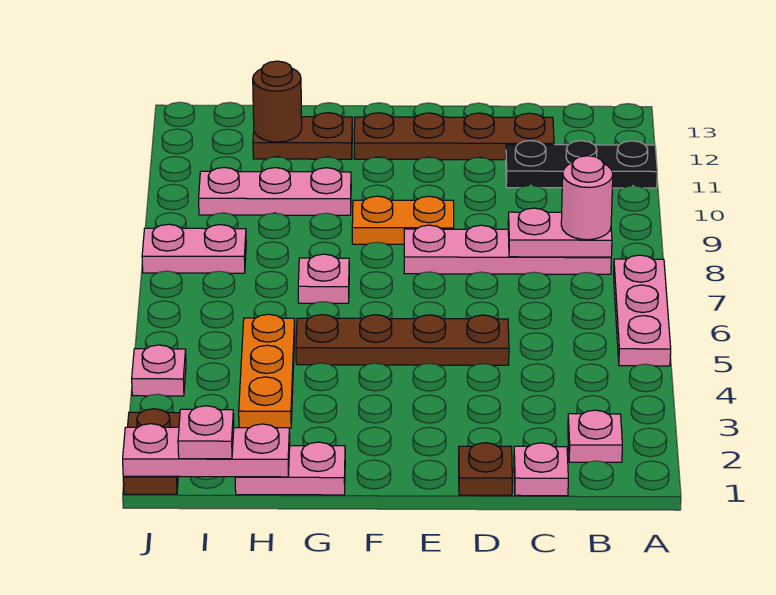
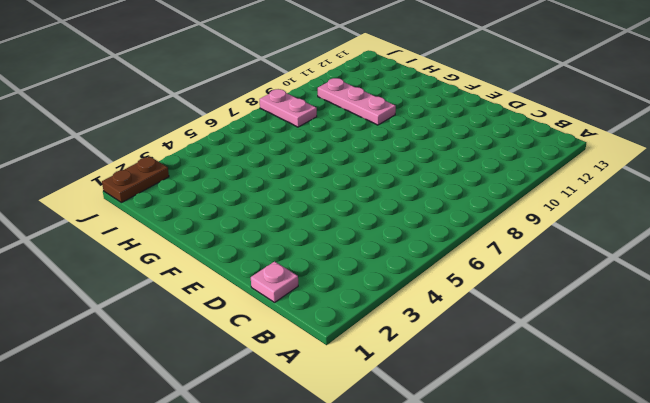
none -> pink 1x3 plate [614,255,671,366]
none -> black 1x3 plate [506,141,657,188]
none -> pink 1x1 plate [568,410,622,462]

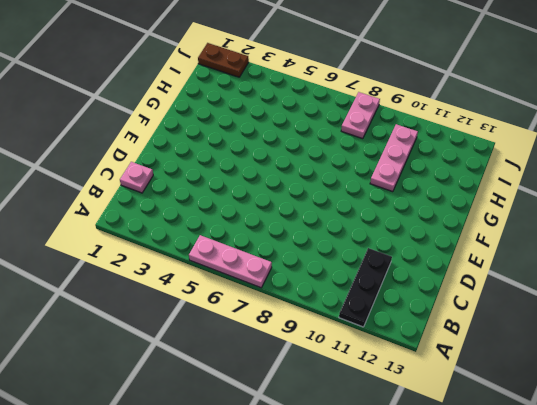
none -> pink 1x1 plate [568,410,622,462]
none -> pink 1x4 plate [404,225,611,274]
none -> brown 1x4 plate [354,113,554,160]

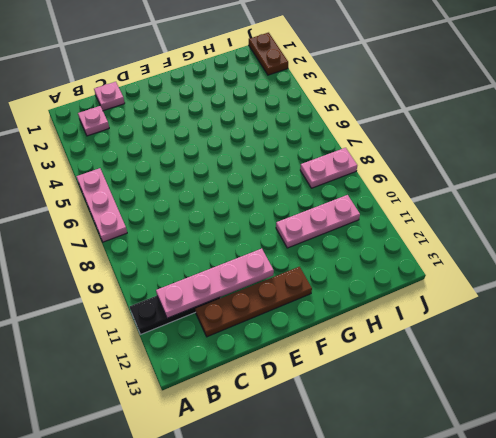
pink 1x4 plate [156,249,274,318] -> pink 1x4 plate moved to [404,225,611,274]
none -> brown 1x1 plate [459,443,512,495]
none -> brown 1x4 plate [296,315,509,365]
none -> orange 1x2 plate [352,196,454,244]

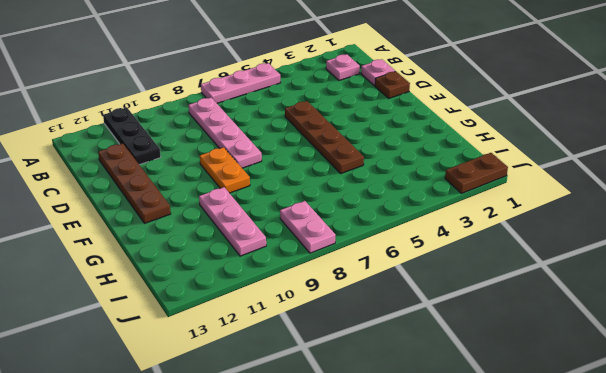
none -> pink 1x2 plate [235,442,345,495]
none -> pink 1x1 plate [298,254,349,303]
none -> brown 1x2 plate [253,113,352,159]

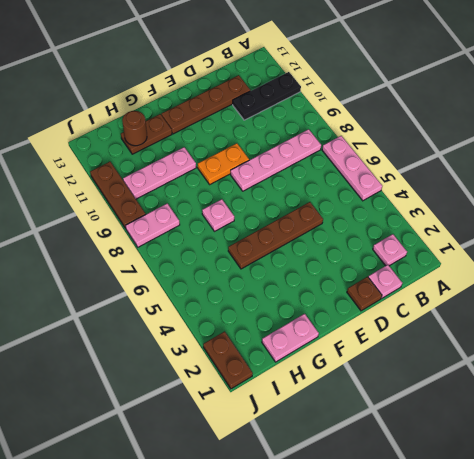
brown 1x3 plate [90,162,146,229] -> none
none -> orange 1x3 plate [239,314,295,428]
none -> pink 1x1 plate [132,345,186,396]
none -> pink 1x2 plate [508,208,612,257]

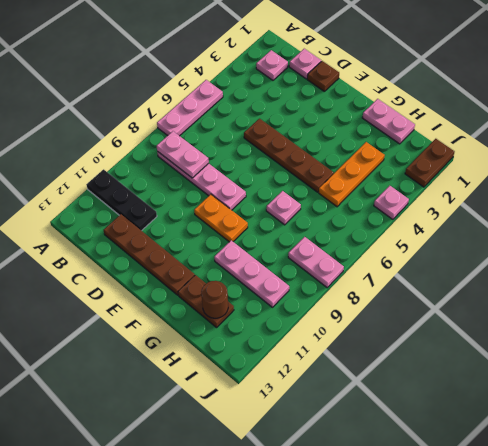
none -> pink 1x3 plate [123,424,290,477]
none -> pink 1x1 round brick [561,156,613,240]
none -> pink 1x1 plate [178,406,234,459]

